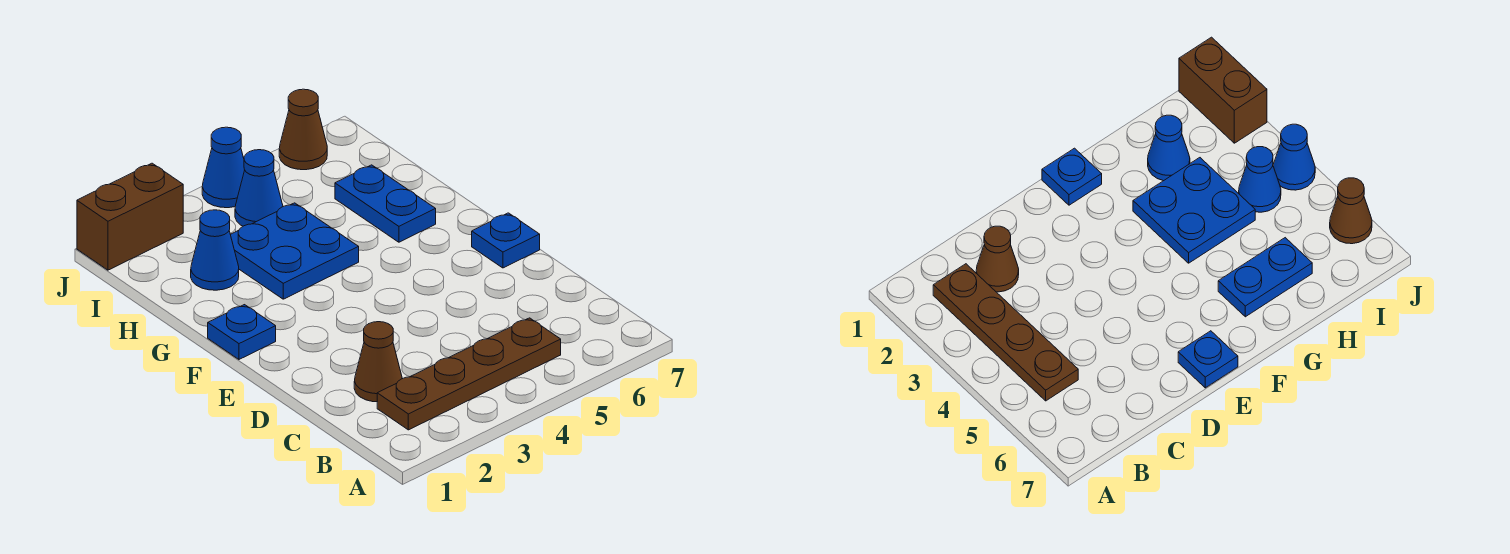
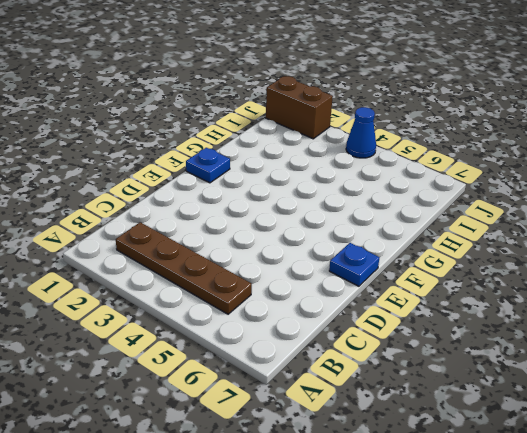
none -> brown 1x1 cone [354,322,402,402]
none -> blue 2x2 plate [230,203,359,299]

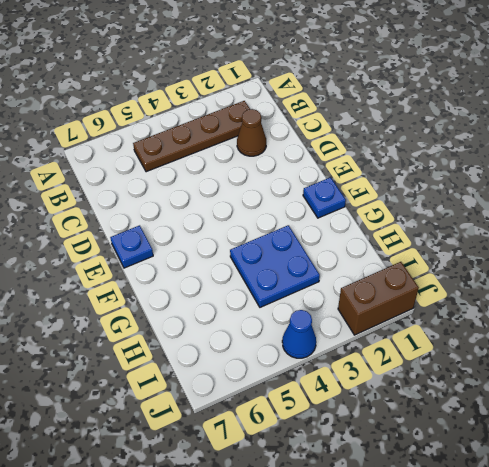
none -> blue 1x2 plate [335,165,436,242]
none -> blue 1x1 cone [191,210,239,290]

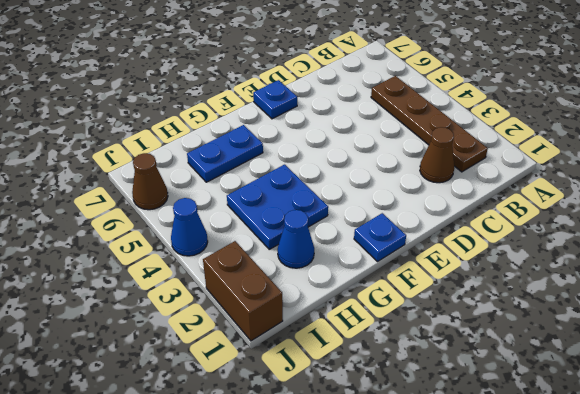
none -> blue 1x1 cone [235,150,283,226]

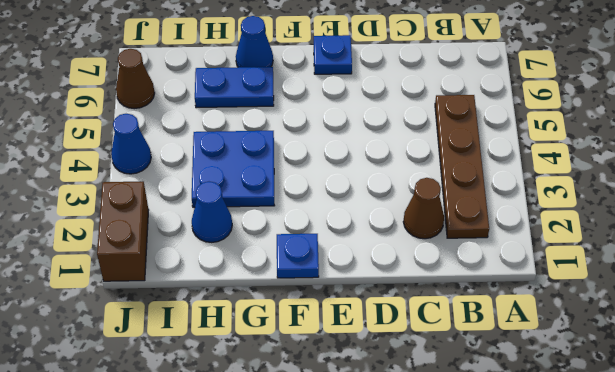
blue 1x1 cone [236,16,273,67] -> blue 1x1 cone moved to [235,150,283,226]

